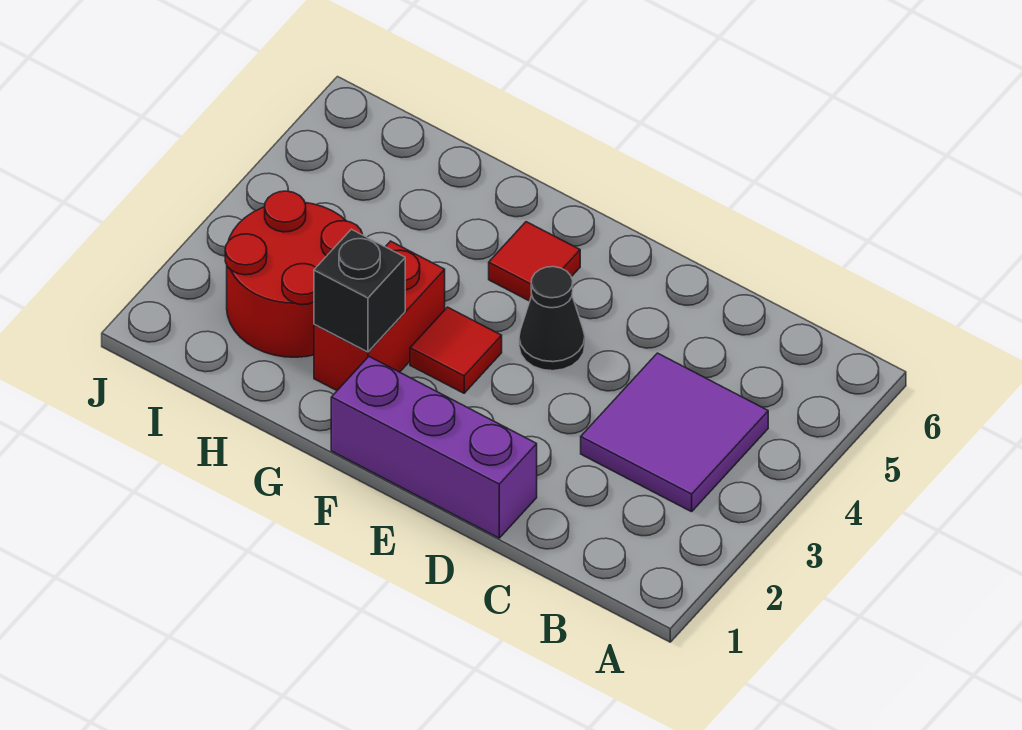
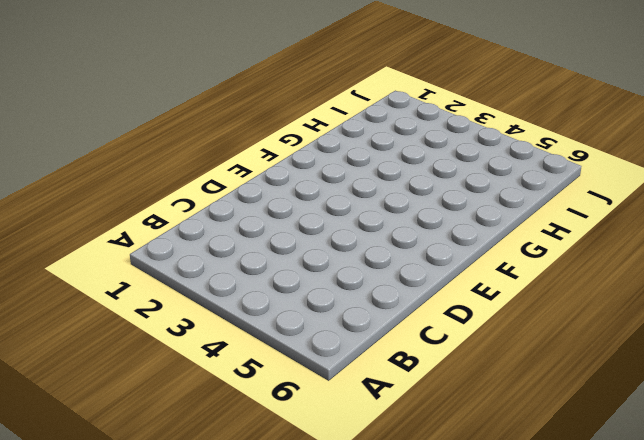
none -> purple 2x2 tile [581,353,768,512]
none -> purple 1x3 brick [331,357,537,538]

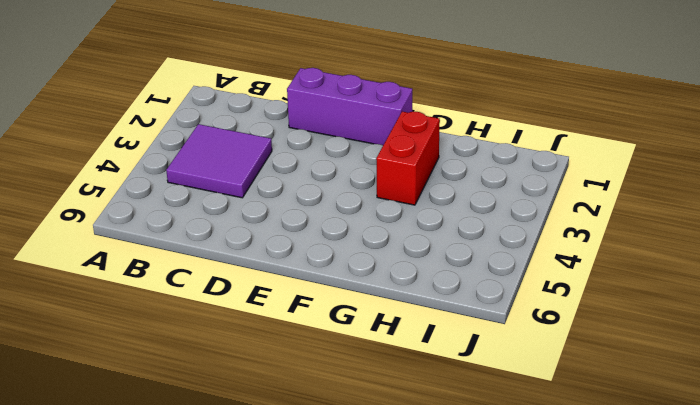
none -> black 1x1 cone [519,267,585,371]
none -> red 1x1 tile [410,307,502,393]

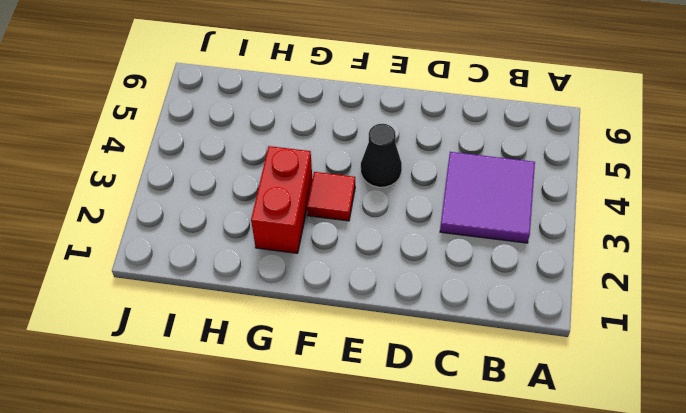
none -> purple 1x3 brick [331,357,537,538]
none -> red 1x1 tile [489,222,580,301]

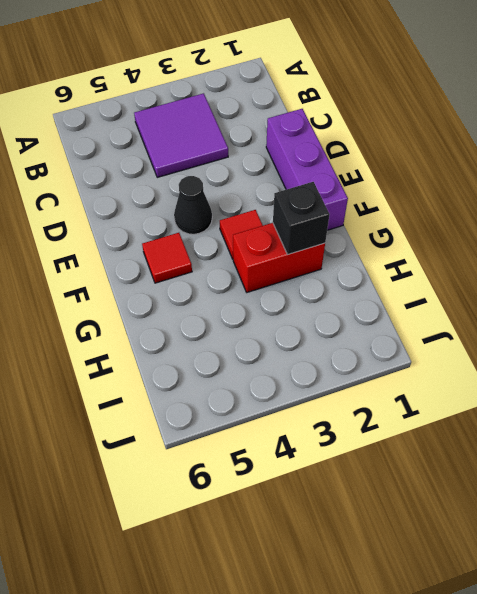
none -> red 2x2 round brick [225,191,363,357]

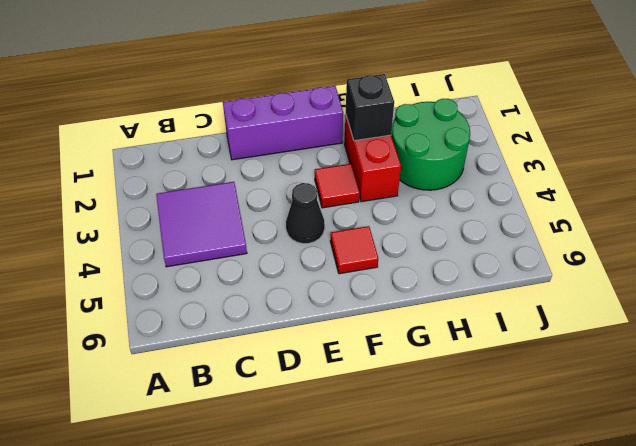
green 2x2 round brick [391,99,470,190] -> red 2x2 round brick [225,191,363,357]

